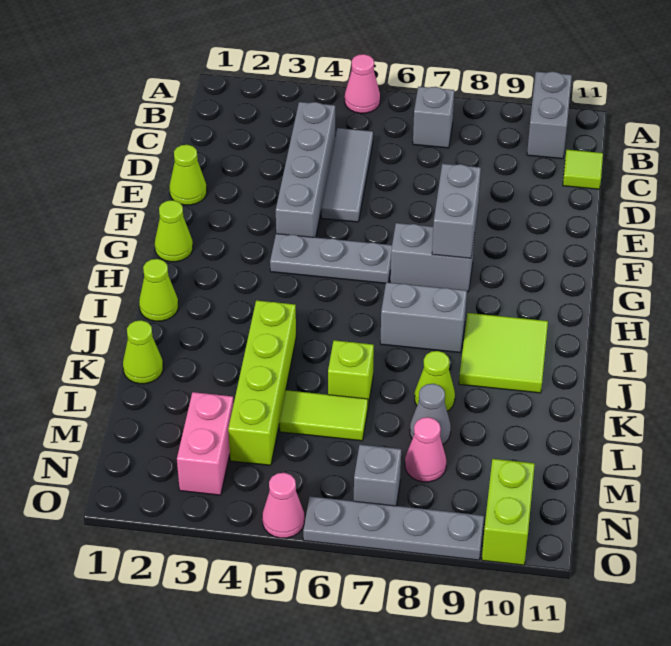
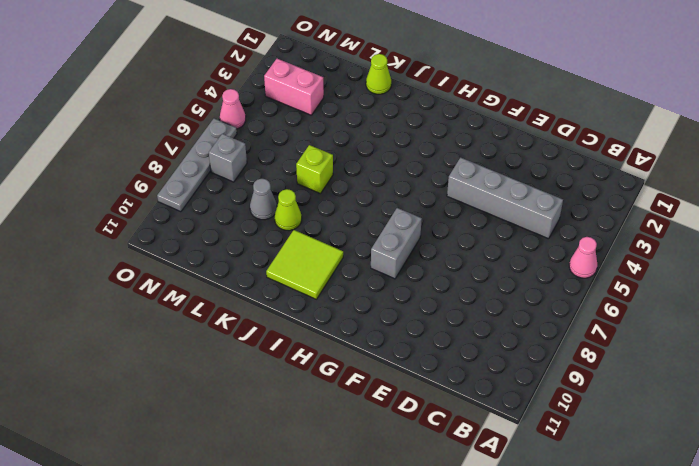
none -> grey 1x2 brick [527,72,572,159]
none -> grey 1x1 brick [413,87,454,148]
none -> grey 1x3 tile [321,128,373,222]

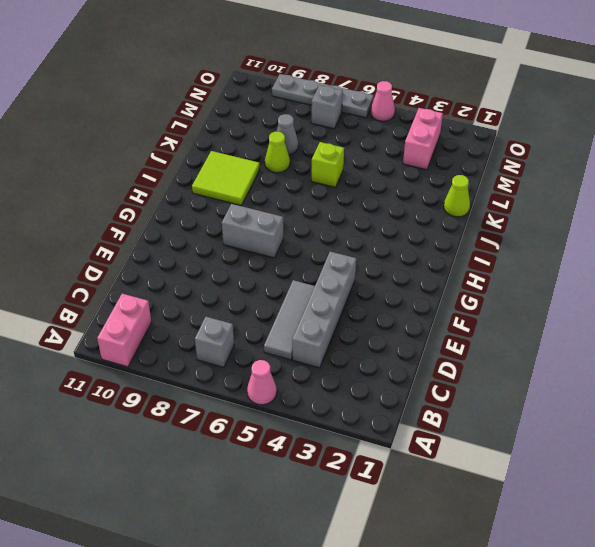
pink 1x2 brick [97,294,152,367] -> grey 1x2 brick [527,72,572,159]
none -> lime 1x1 tile [563,150,603,189]
none -> lime 1x1 cone [169,145,207,205]
none -> lime 1x1 cone [155,200,193,262]

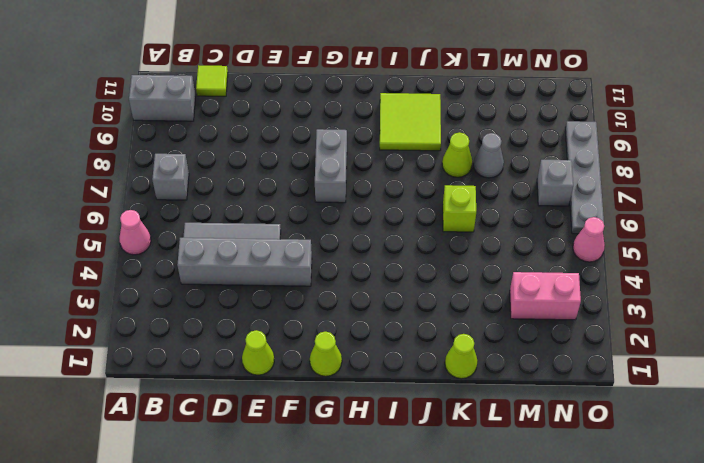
none -> grey 1x3 plate [270,234,392,283]
none -> lime 1x1 cone [139,259,178,321]
none -> grey 1x2 brick [380,282,467,353]

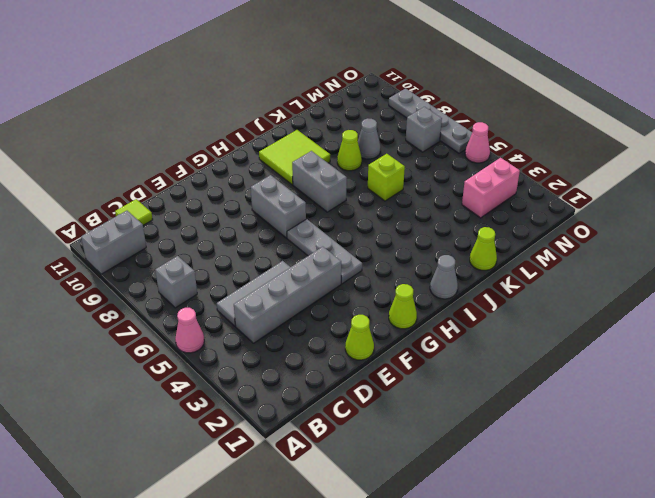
grey 1x1 cone [430,255,458,299] -> lime 1x1 cone [139,259,178,321]
none -> lime 1x4 brick [228,300,296,465]
none -> lime 1x2 tile [279,390,368,441]
none -> pink 1x1 cone [405,417,446,482]

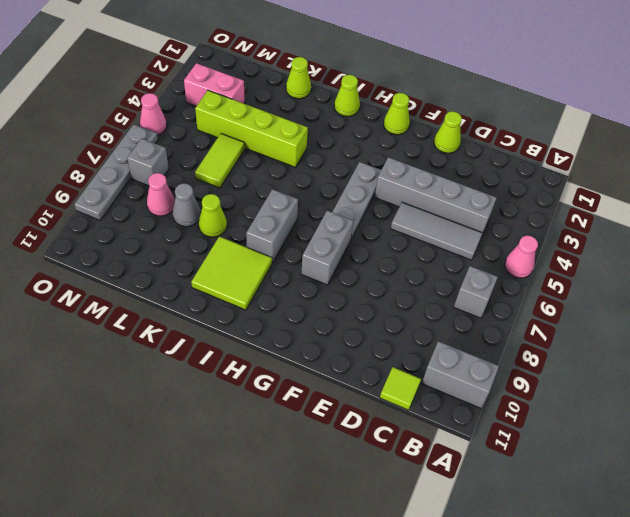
none -> lime 1x1 brick [328,340,374,405]
none -> lime 1x2 brick [482,459,535,565]
none -> grey 1x2 brick [432,164,481,258]

